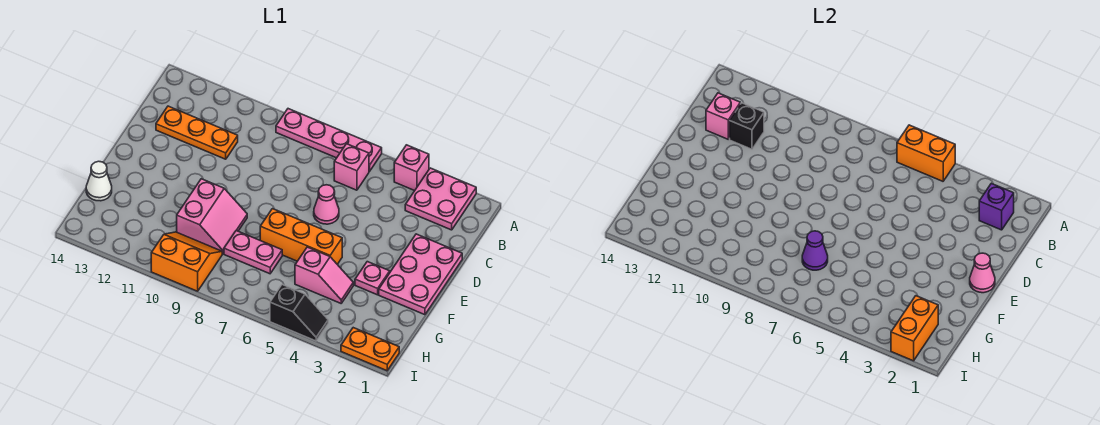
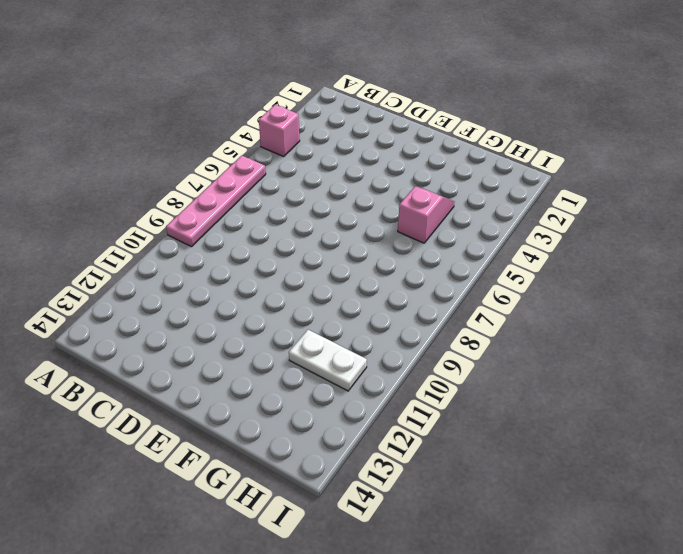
white 1x2 plate [289,330,367,391] -> none
none -> pink 2x2 plate [405,168,476,230]
none -> pink 1x1 brick [334,144,369,190]
none -> orange 1x3 plate [156,106,238,159]

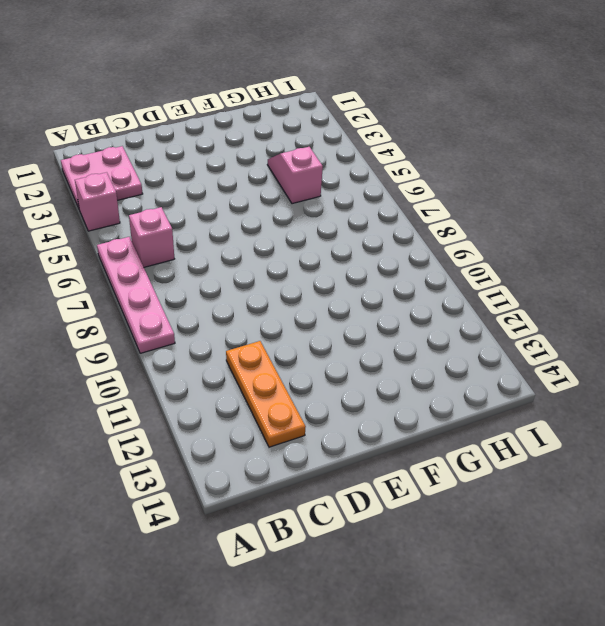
none -> pink 2x3 plate [379,234,462,315]
none -> pink 1x1 cone [314,185,339,224]
none -> pink 1x1 plate [355,262,390,295]

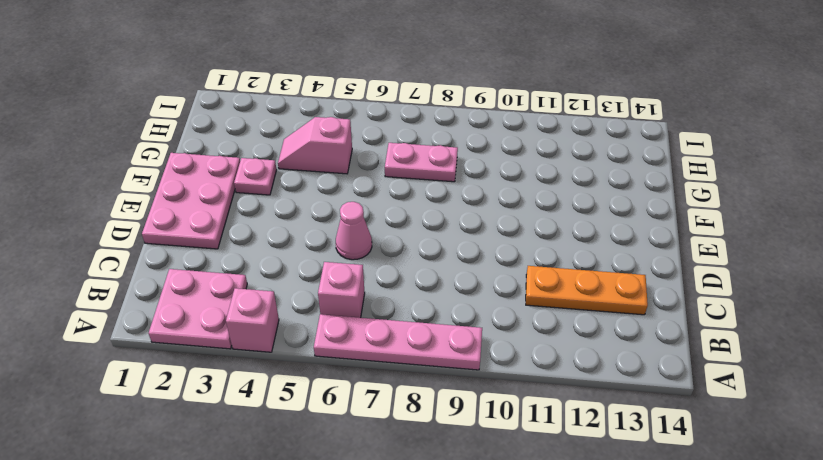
none -> orange 1x3 brick [260,209,342,264]
none -> pink 2x2 slope [177,179,247,254]
none -> white 1x1 cone [86,161,112,201]

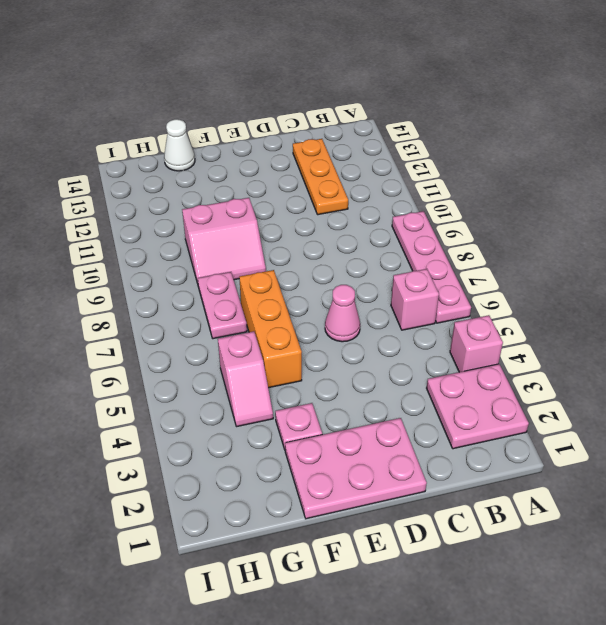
none -> orange 2x2 slope [151,232,222,291]
none -> orange 1x2 plate [341,328,399,371]
none -> black 1x2 slope [270,285,328,341]

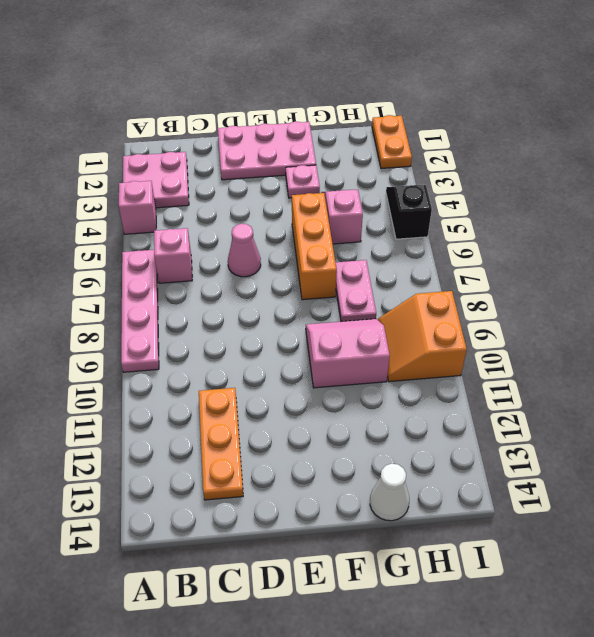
none -> orange 1x2 brick [897,125,955,181]
none -> purple 1x1 brick [979,183,1014,230]
none -> black 1x1 brick [730,103,764,149]

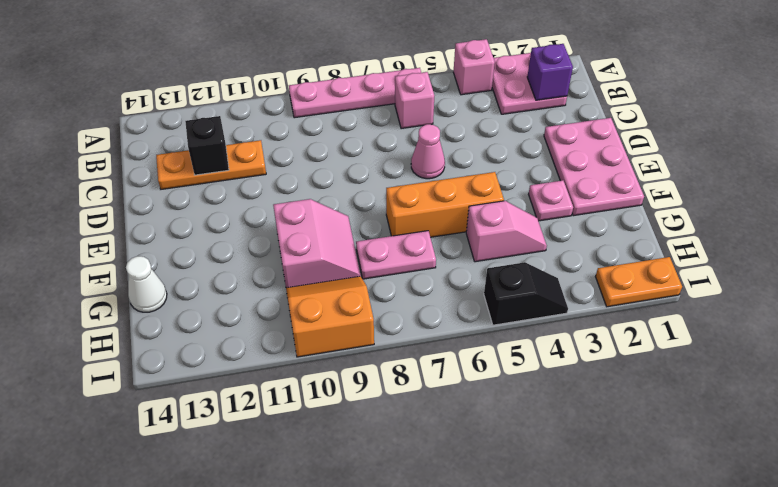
none -> orange 1x2 brick [897,125,955,181]
none -> pink 1x1 brick [706,93,740,139]
none -> pink 1x1 cone [970,253,995,293]

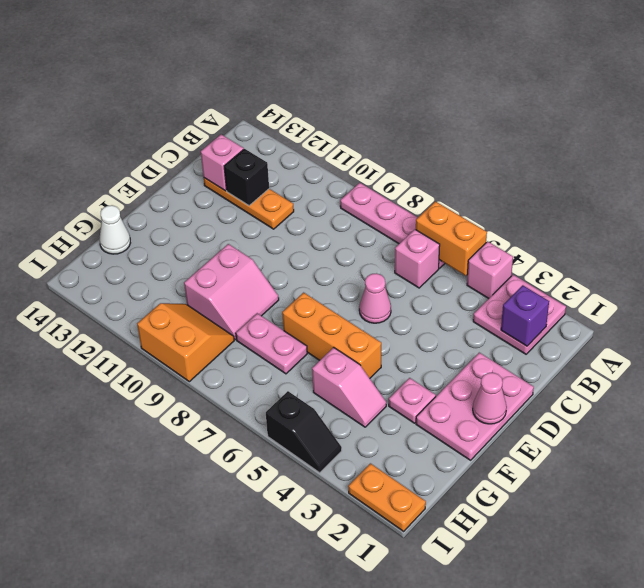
none -> purple 1x1 cone [802,231,828,270]
none -> orange 1x2 brick [891,296,938,361]

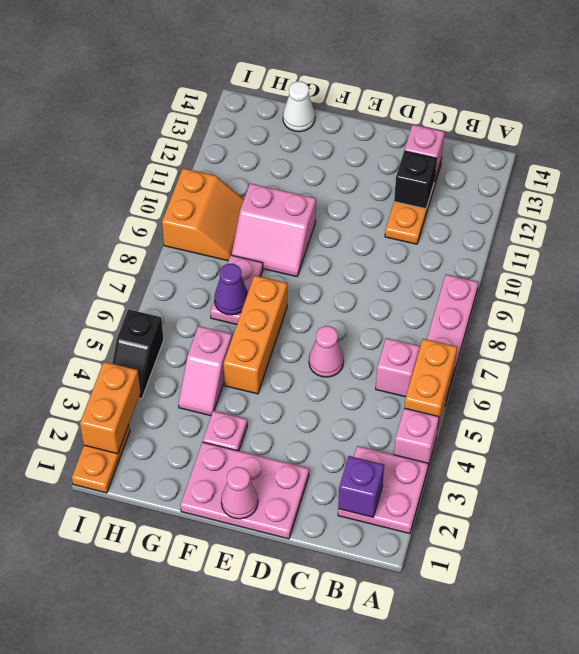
orange 1x2 brick [80,362,140,454] -> orange 1x2 brick turned to [891,296,938,361]

